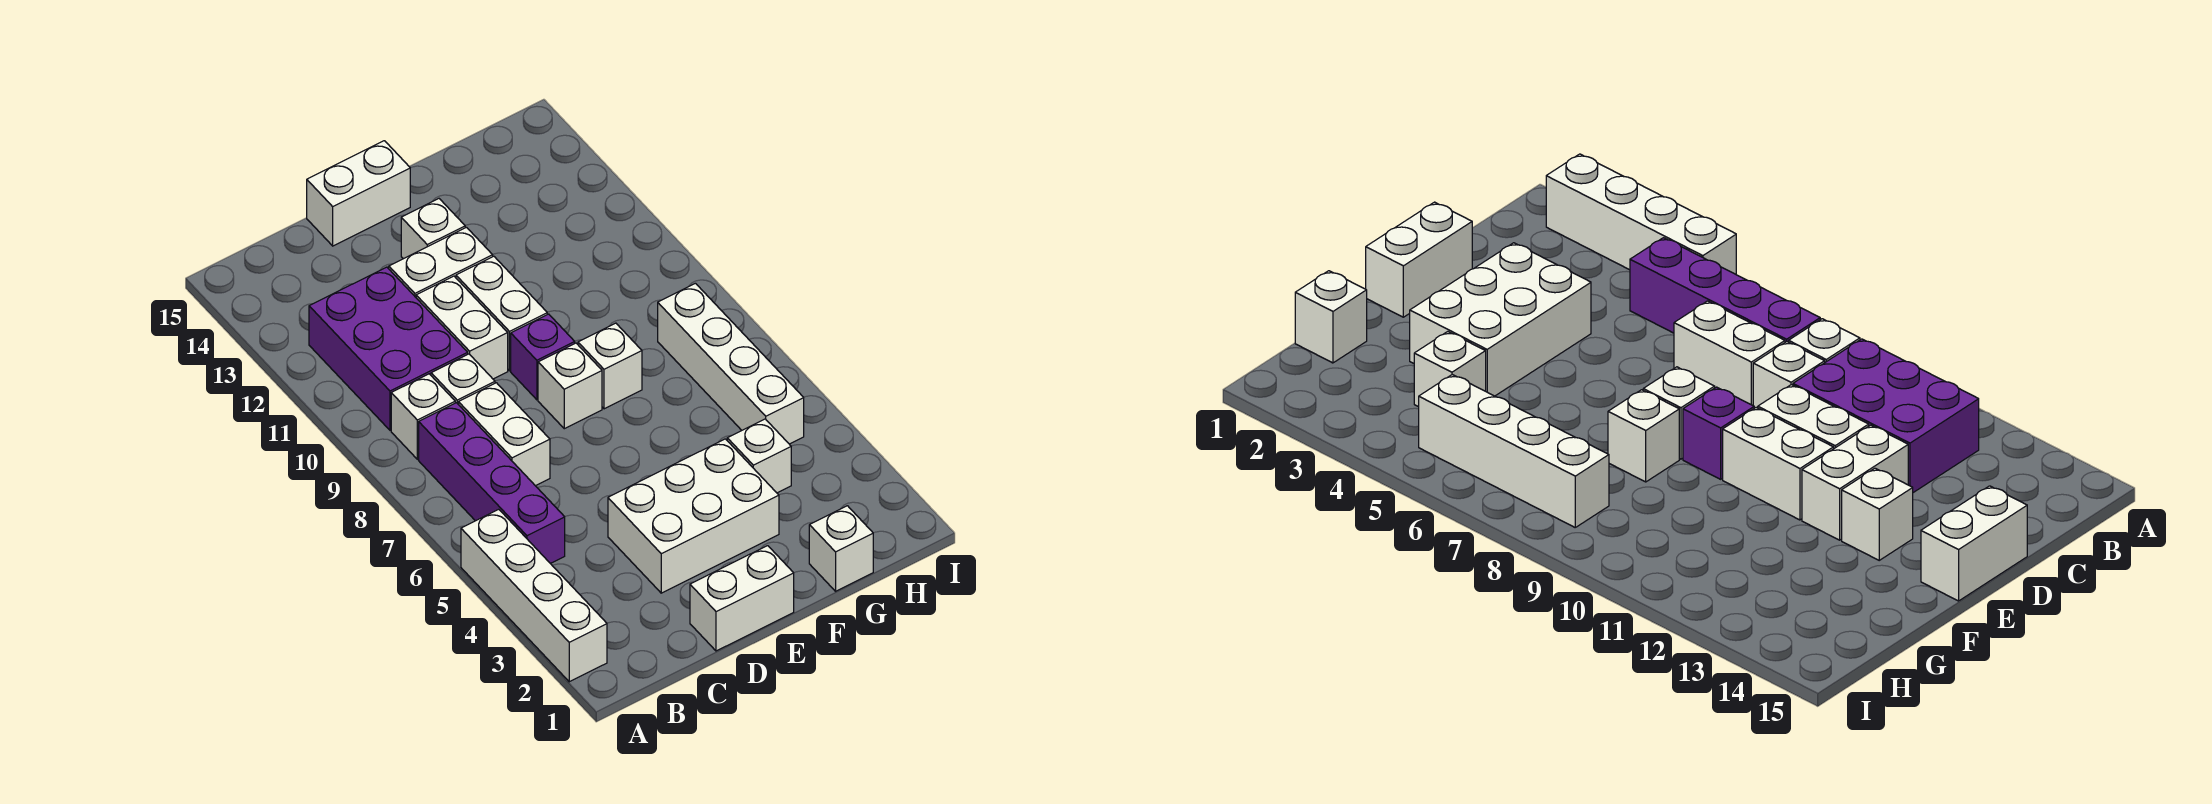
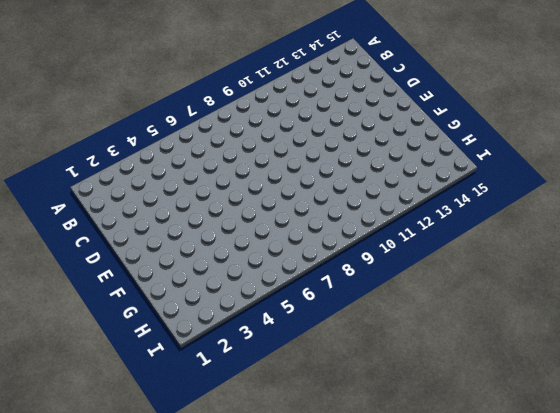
none -> white 1x4 brick [461,509,607,682]
none -> purple 1x4 brick [419,403,565,563]
none -> white 1x1 brick [391,374,455,459]

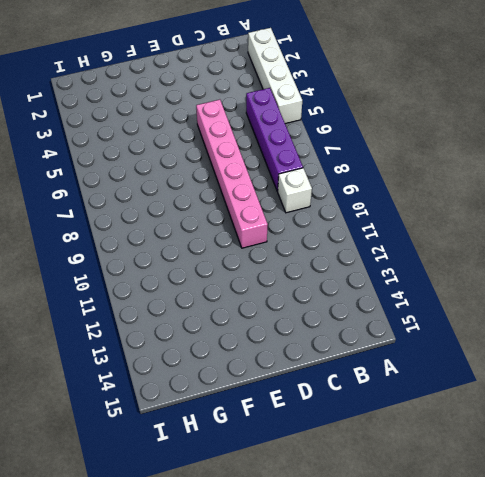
pink 1x6 brick [196,100,268,248] -> white 1x2 brick [416,276,508,379]
none -> purple 2x3 brick [309,267,468,430]
none -> white 1x2 brick [459,383,550,486]
none -> white 1x1 brick [431,354,495,405]

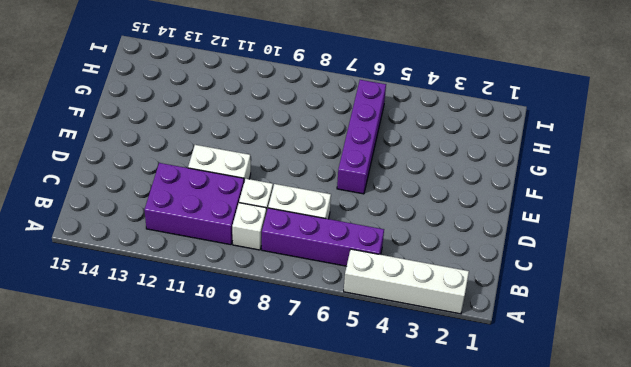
purple 1x4 brick [337,80,386,194] -> white 1x4 brick [658,283,804,444]
none -> white 1x2 brick [690,546,794,651]
none -> white 2x3 brick [608,439,779,593]
none -> white 1x2 brick [389,227,493,297]

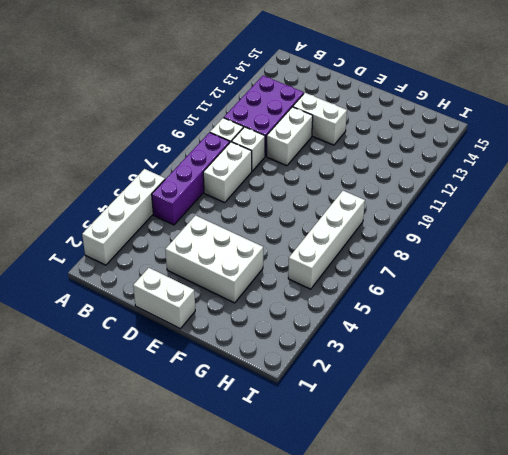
none -> white 1x2 brick [307,141,410,246]
none -> white 1x1 brick [538,343,602,429]
none -> purple 1x1 brick [511,314,575,400]

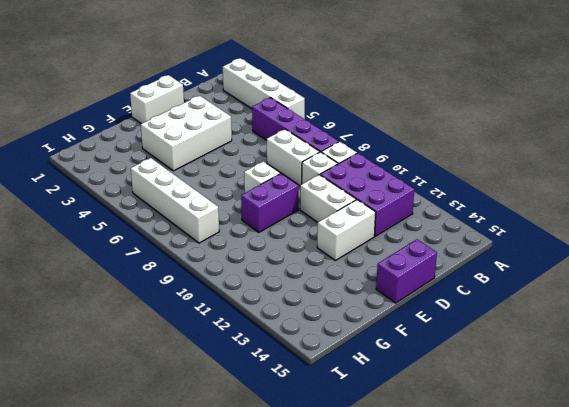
purple 1x2 brick [376,239,437,303] -> white 1x2 brick [307,141,410,246]
purple 1x2 brick [241,173,299,232] -> purple 1x1 brick [511,314,575,400]
none -> white 1x2 brick [456,256,547,371]
none -> white 1x1 brick [401,199,465,259]
none -> white 1x1 brick [578,323,642,409]

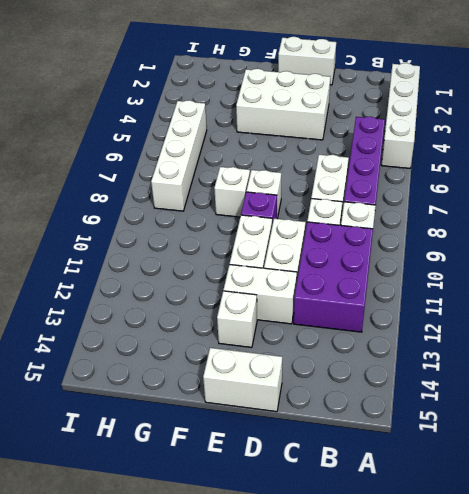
none -> white 1x1 brick [809,506,873,591]
none -> white 1x1 brick [727,419,791,493]

